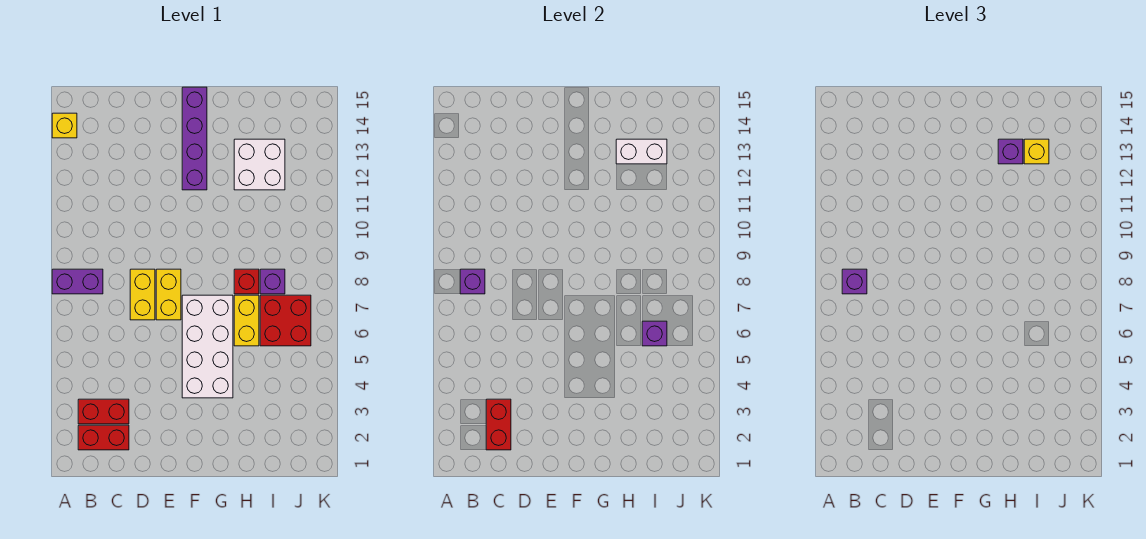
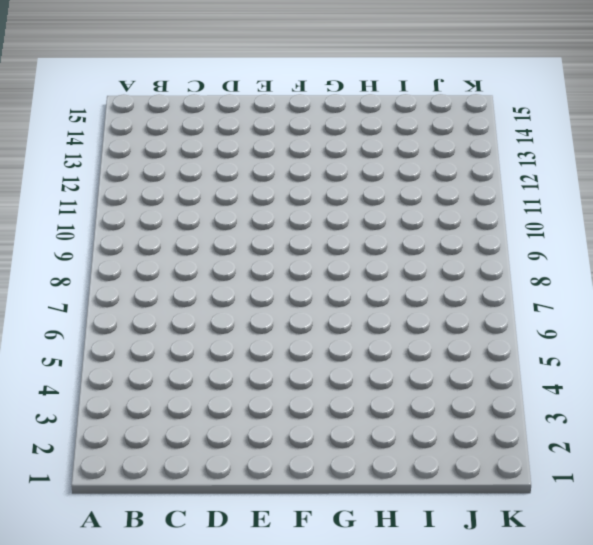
none -> purple 1x2 brick [52,269,103,294]
none -> yellow 1x1 brick [52,113,77,138]
none -> red 1x2 brick [78,425,129,450]

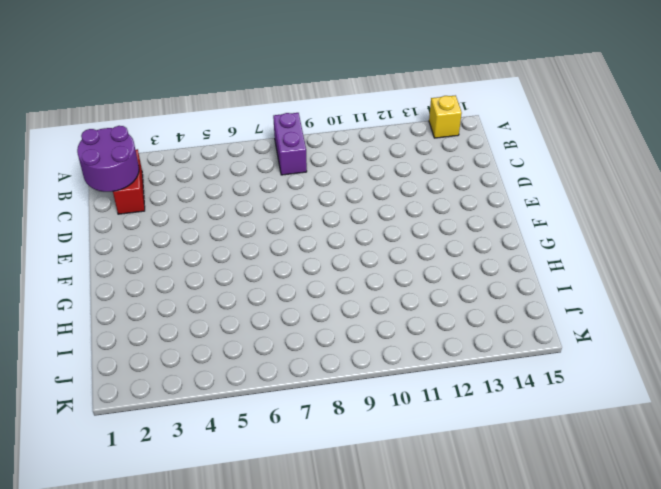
purple 2x2 round brick [77,126,139,192] -> red 1x2 brick [486,399,511,450]
none -> red 1x2 brick [78,399,129,424]
none -> yellow 1x2 brick [130,269,155,320]
none -> yellow 1x2 brick [156,269,181,320]

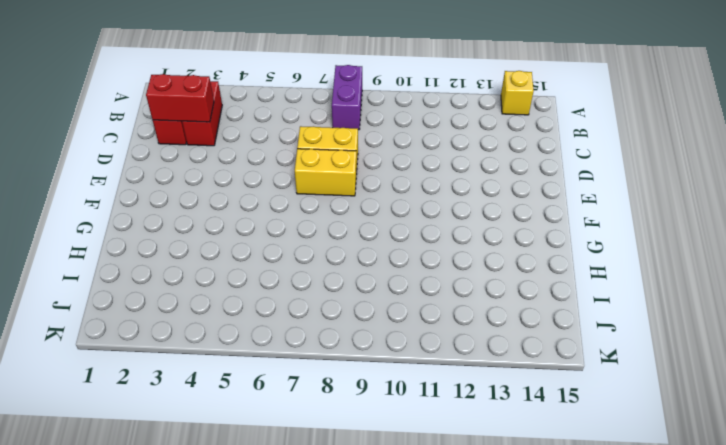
none -> white 2x4 brick [182,295,233,398]
none -> purple 1x4 brick [182,87,207,190]
none -> yellow 1x2 brick [234,295,259,346]

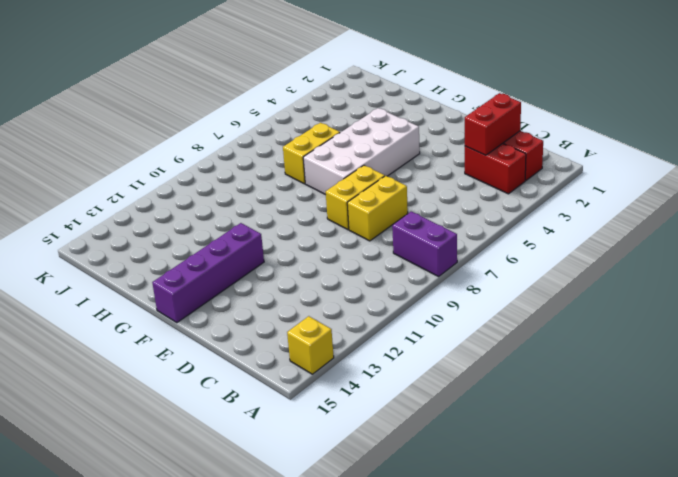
none -> red 1x1 brick [234,269,259,294]
none -> white 2x2 brick [234,139,285,190]
none -> red 2x2 brick [260,295,311,346]

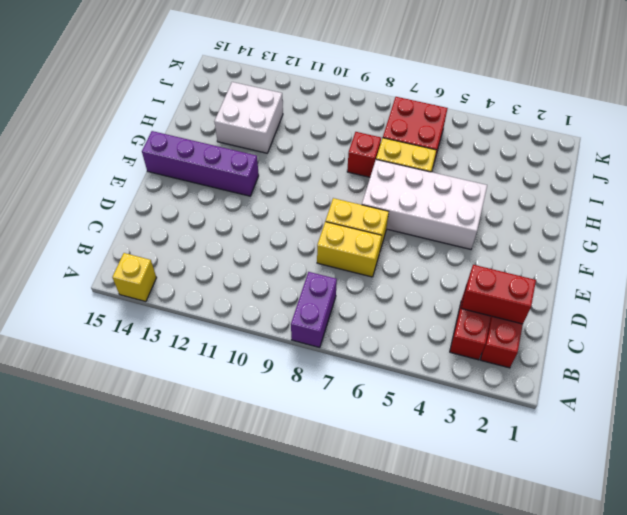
none -> purple 1x1 brick [260,269,285,294]
none -> purple 1x1 brick [460,269,485,294]
none -> white 1x2 brick [616,139,667,164]

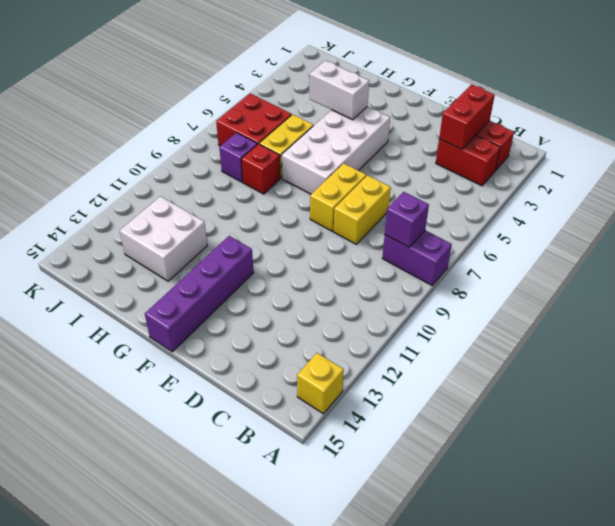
white 1x2 brick [310,61,369,120] -> white 1x2 brick moved to [616,139,667,164]
none -> purple 1x1 brick [642,321,667,346]
none -> purple 1x1 brick [842,269,867,294]
none -> purple 1x1 brick [998,139,1023,164]

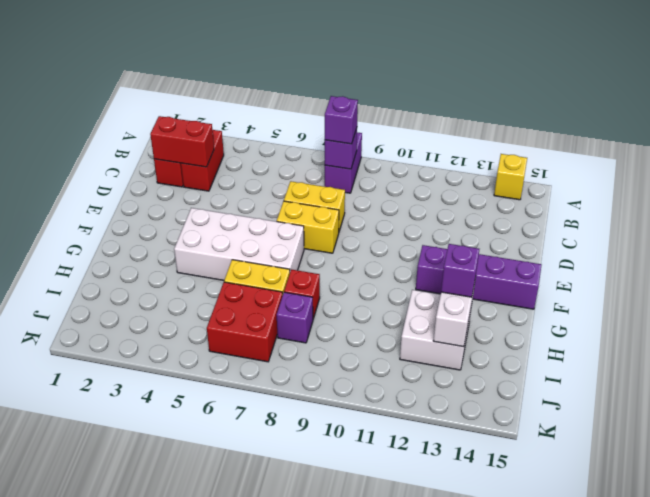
none -> purple 1x1 brick [642,321,667,346]
none -> yellow 1x1 brick [1024,139,1049,164]

